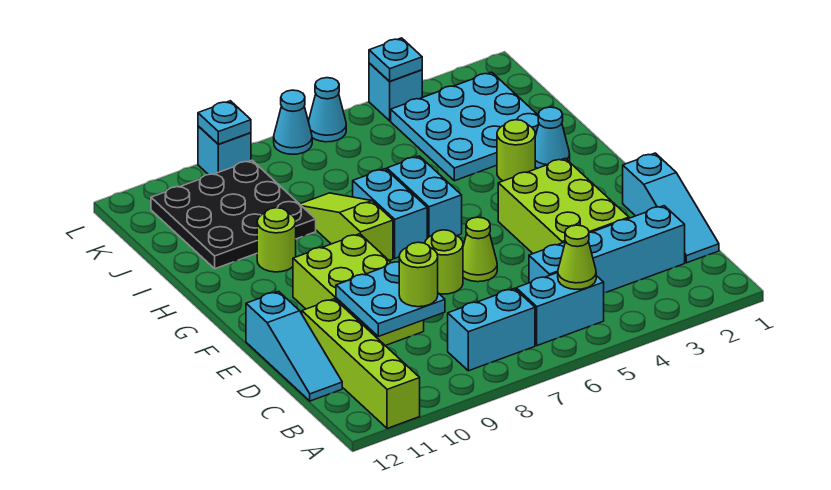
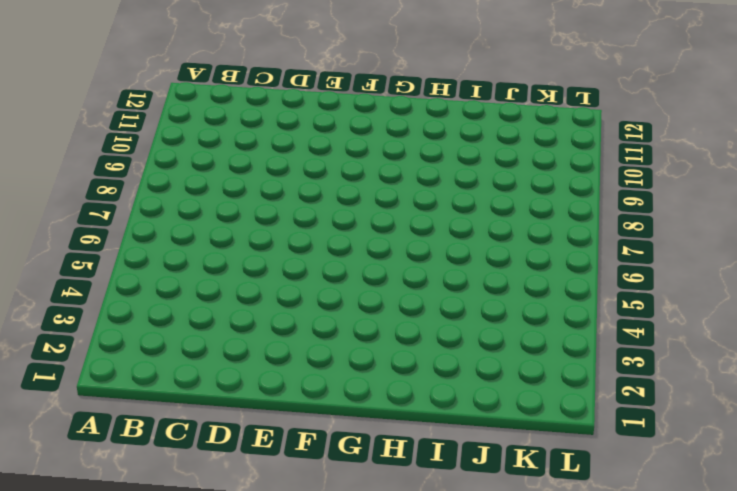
none -> lime 1x4 brick [302,299,420,428]
none -> cyan 1x2 brick [516,273,604,346]
none -> cyan 1x2 brick [448,288,535,371]

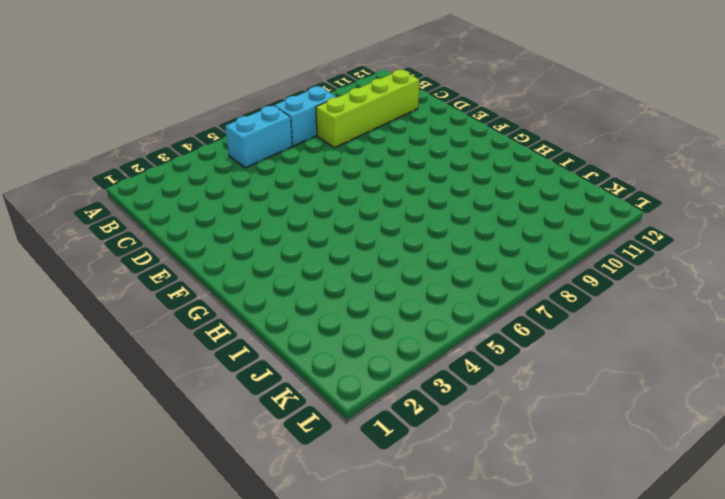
lime 1x4 brick [316,70,419,148] -> lime 1x4 brick turned to [302,299,420,428]
none -> cyan 1x3 slope [623,153,719,263]
none -> cyan 1x4 brick [529,206,685,293]
none -> cyan 1x3 slope [246,291,342,401]

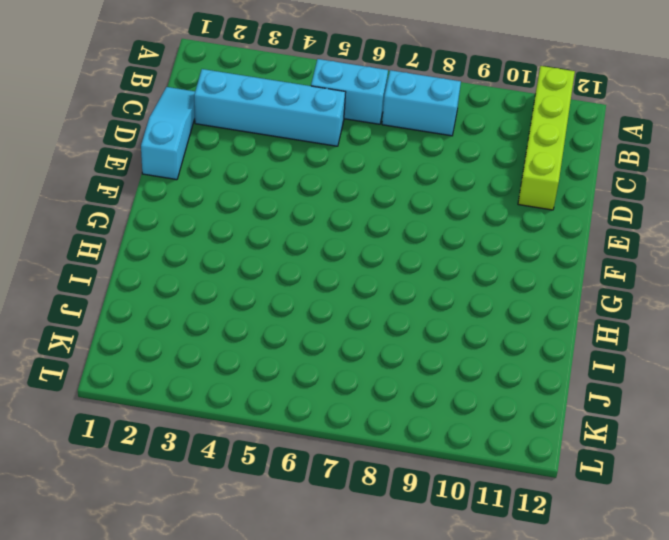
none -> cyan 1x3 slope [246,291,342,401]
none -> lime 2x3 brick [498,158,629,254]
none -> lime 2x3 brick [293,234,424,346]

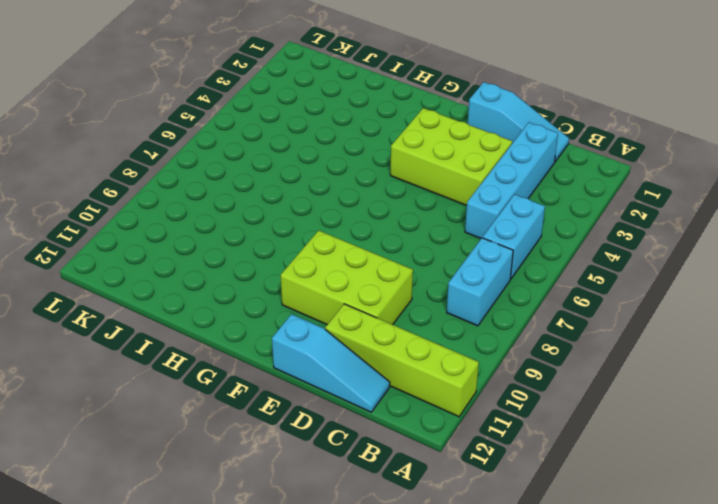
none -> lime 1x1 cone [463,217,497,282]
none -> lime 1x1 round brick [425,230,463,294]
none -> cyan 1x2 brick [387,156,462,238]

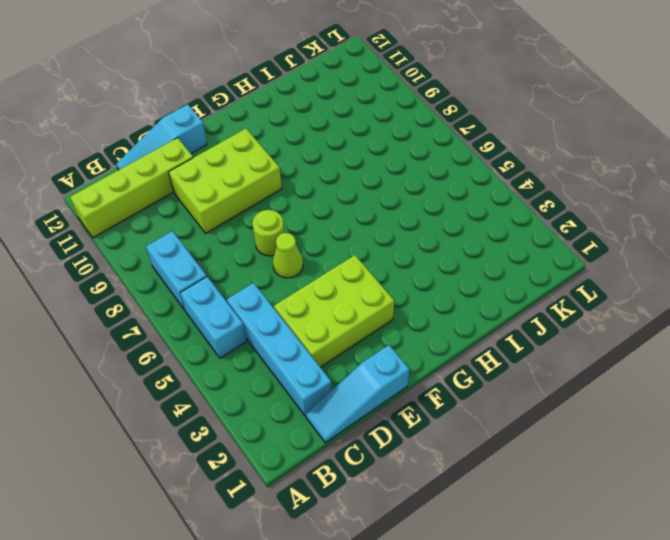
none -> cyan 1x2 brick [387,156,462,238]
none -> cyan 1x2 brick [353,169,427,258]
none -> lime 1x3 slope [300,193,393,260]

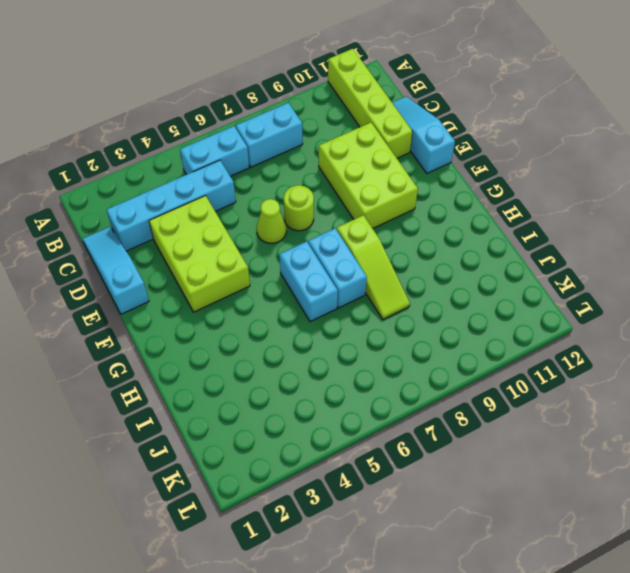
none -> cyan 1x1 cone [535,107,570,168]
none -> lime 1x1 round brick [497,120,535,181]
none -> lime 1x1 round brick [257,208,296,272]

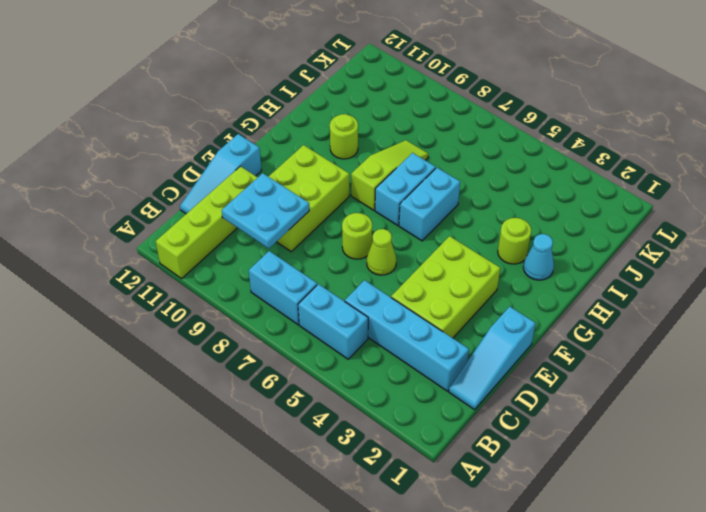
none -> cyan 3x3 plate [391,72,539,181]
none -> black 3x3 plate [151,160,316,269]
none -> cyan 1x1 brick [369,63,422,121]

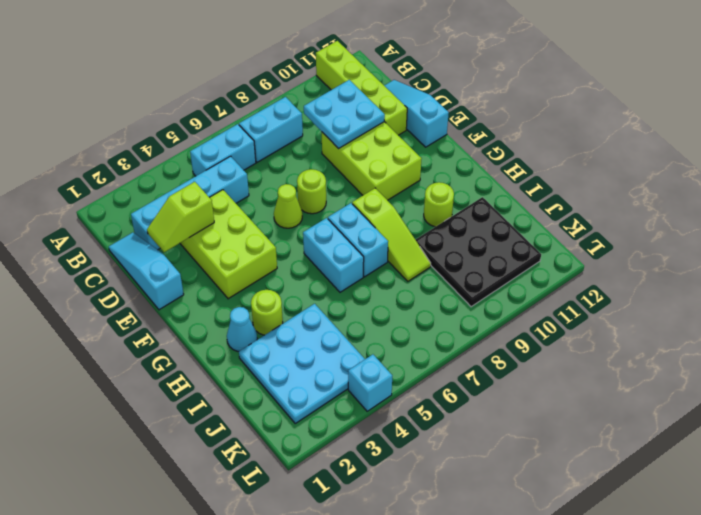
lime 1x2 slope [147,182,214,252] -> none
none -> cyan 1x1 cone [308,78,346,142]
none -> cyan 1x1 cone [274,90,312,154]
none -> cyan 1x1 brick [198,126,251,175]

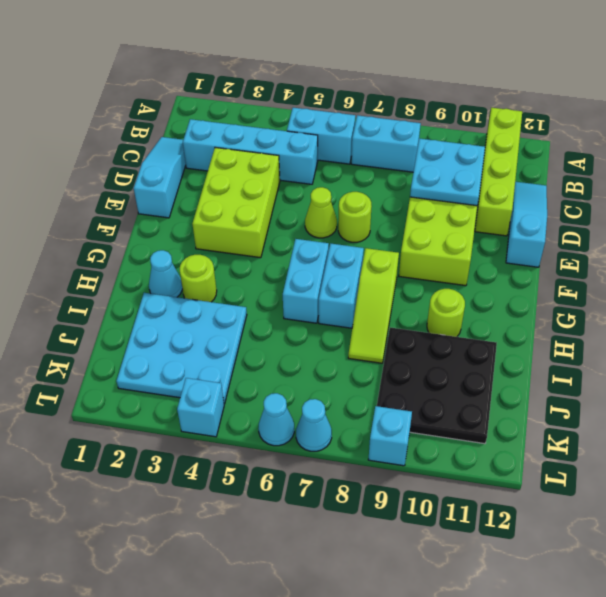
none -> lime 1x1 cone [558,225,596,289]
none -> cyan 1x1 plate [369,38,422,81]
none -> cyan 1x1 plate [198,101,251,144]

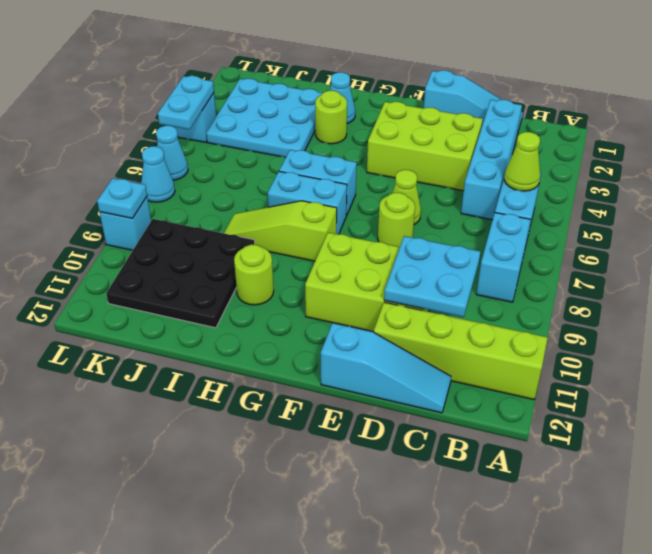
cyan 1x2 plate [158,76,214,130] -> cyan 1x1 plate [369,38,422,81]
none -> lime 1x1 round brick [399,242,438,307]

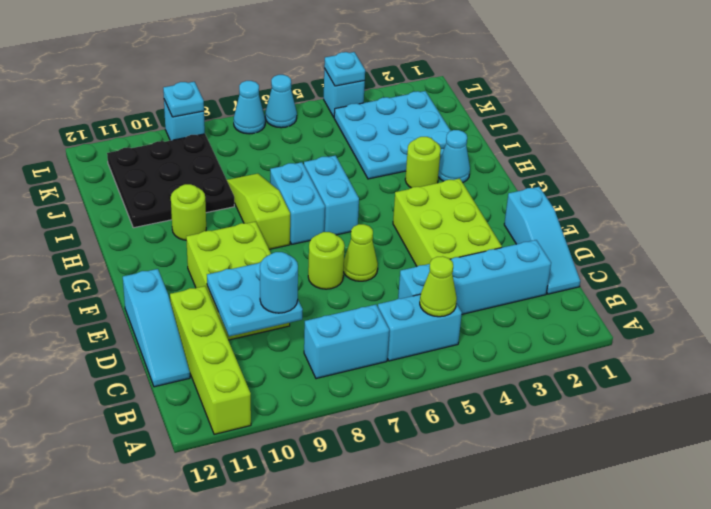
cyan 1x1 round brick [260,252,298,313] -> lime 1x1 round brick [399,242,438,307]

